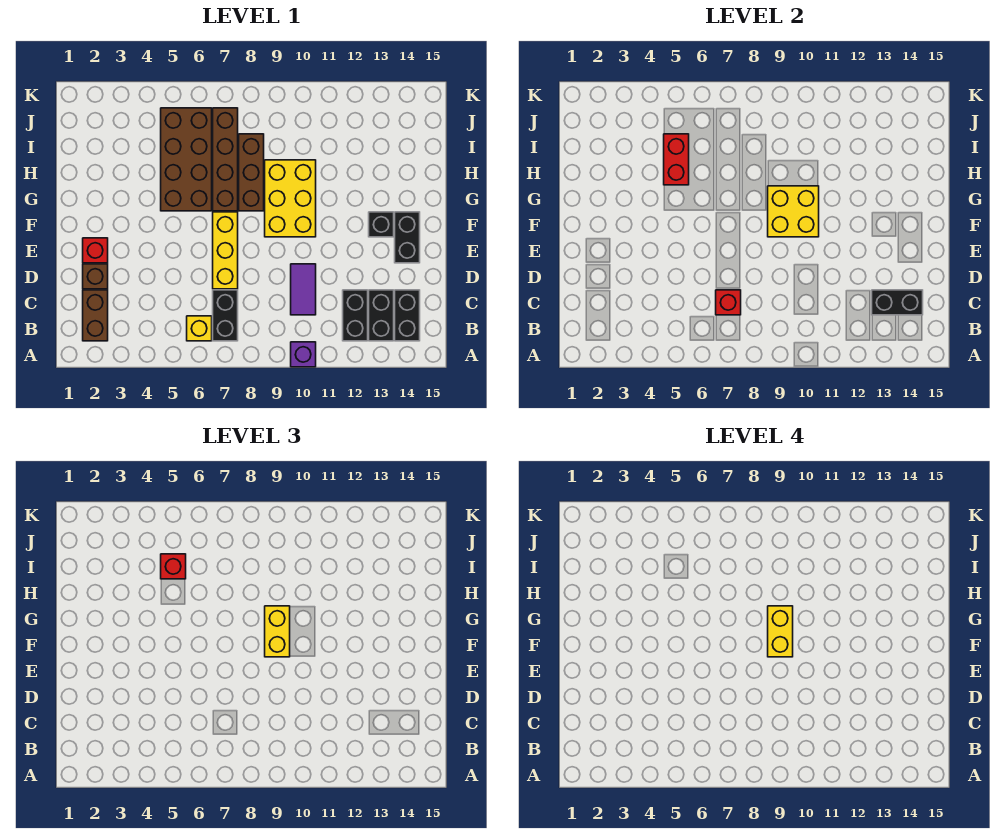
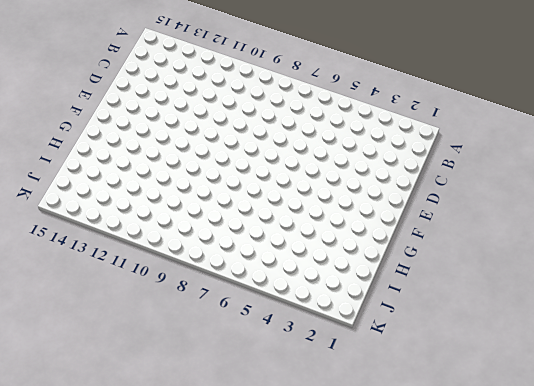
none -> purple 1x1 brick [291,342,316,367]
none -> brown 1x2 brick [83,290,108,341]
none -> yellow 1x1 brick [187,316,212,341]

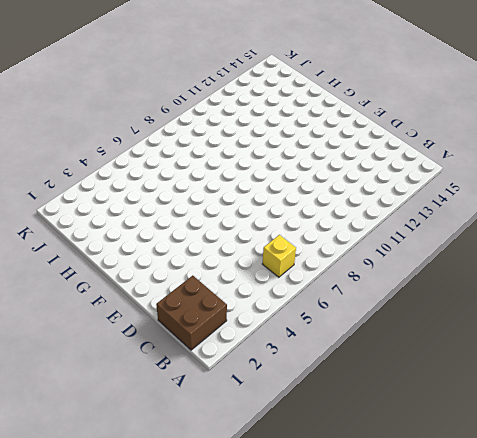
brown 2x2 brick [156,276,227,350] -> brown 1x2 brick [83,290,108,341]
none -> purple 1x1 brick [291,342,316,367]
none -> black 1x2 brick [213,290,238,341]
none -> black 1x2 brick [343,290,368,341]

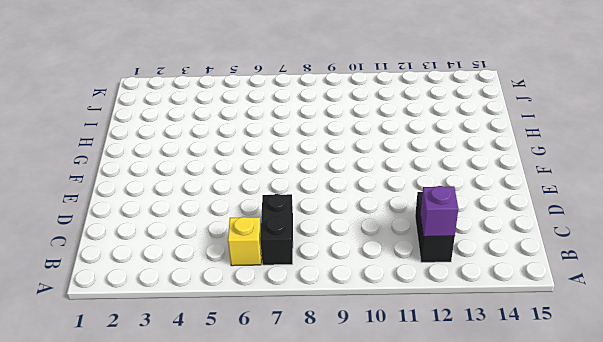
purple 1x1 brick [421,186,458,237] -> purple 1x1 brick moved to [291,342,316,367]
none -> brown 1x2 brick [83,290,108,341]
none -> black 1x2 brick [369,290,394,341]
none -> black 1x2 brick [395,290,420,341]

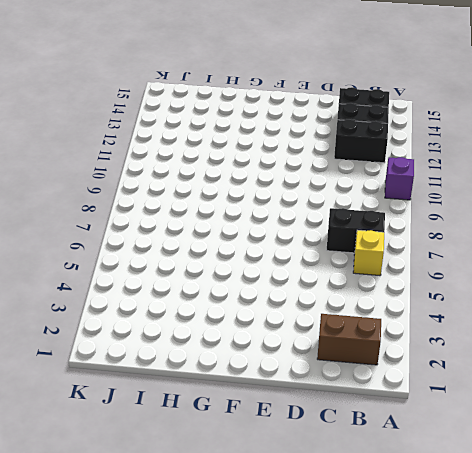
none -> purple 1x2 tile [291,264,316,315]
none -> brown 1x1 brick [83,264,108,289]
none -> yellow 1x3 brick [213,212,238,289]

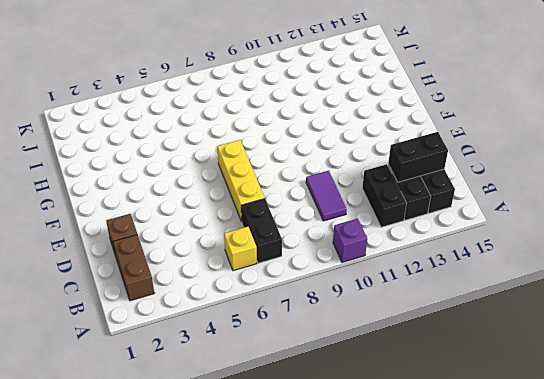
none -> red 1x1 brick [83,238,108,263]
none -> black 1x2 brick [395,212,420,263]
none -> yellow 2x3 brick [265,160,316,237]

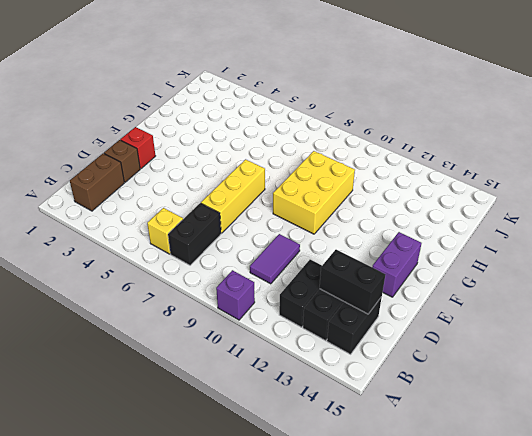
purple 1x2 brick [372,232,421,297] -> black 1x2 brick [395,212,420,263]
none -> black 1x1 brick [369,212,394,237]
none -> brown 2x4 brick [161,108,212,211]
none -> brown 1x4 brick [213,108,238,211]

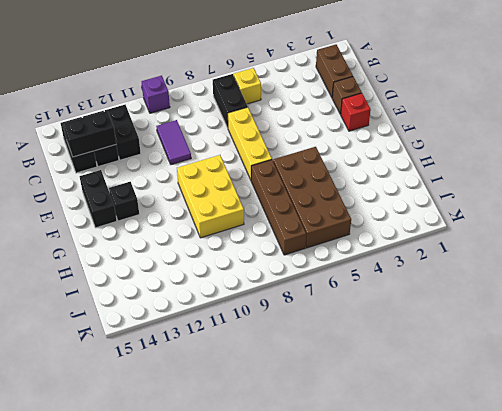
none -> brown 1x3 brick [239,134,264,211]
none -> red 1x1 brick [716,290,741,315]
none -> yellow 2x2 brick [768,186,819,237]

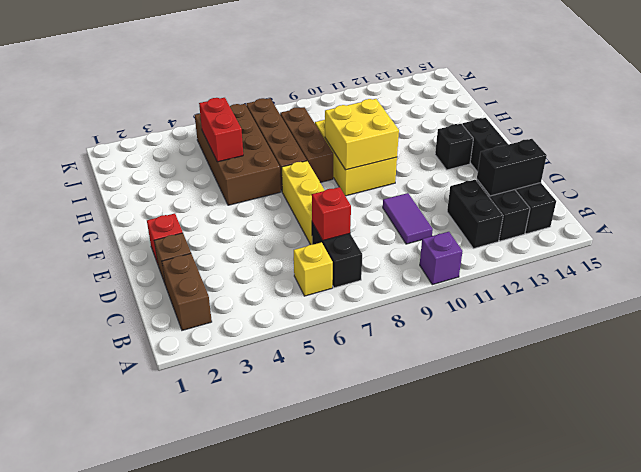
none -> yellow 1x2 brick [265,606,290,657]
none -> red 1x1 brick [161,554,186,579]
none -> yellow 1x2 brick [768,606,793,657]

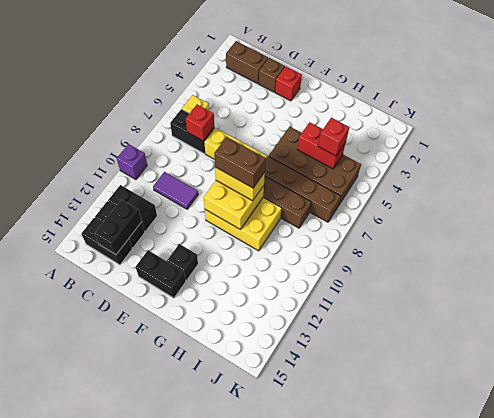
brown 1x2 brick [214,137,266,188] -> yellow 1x2 brick [768,606,793,657]

